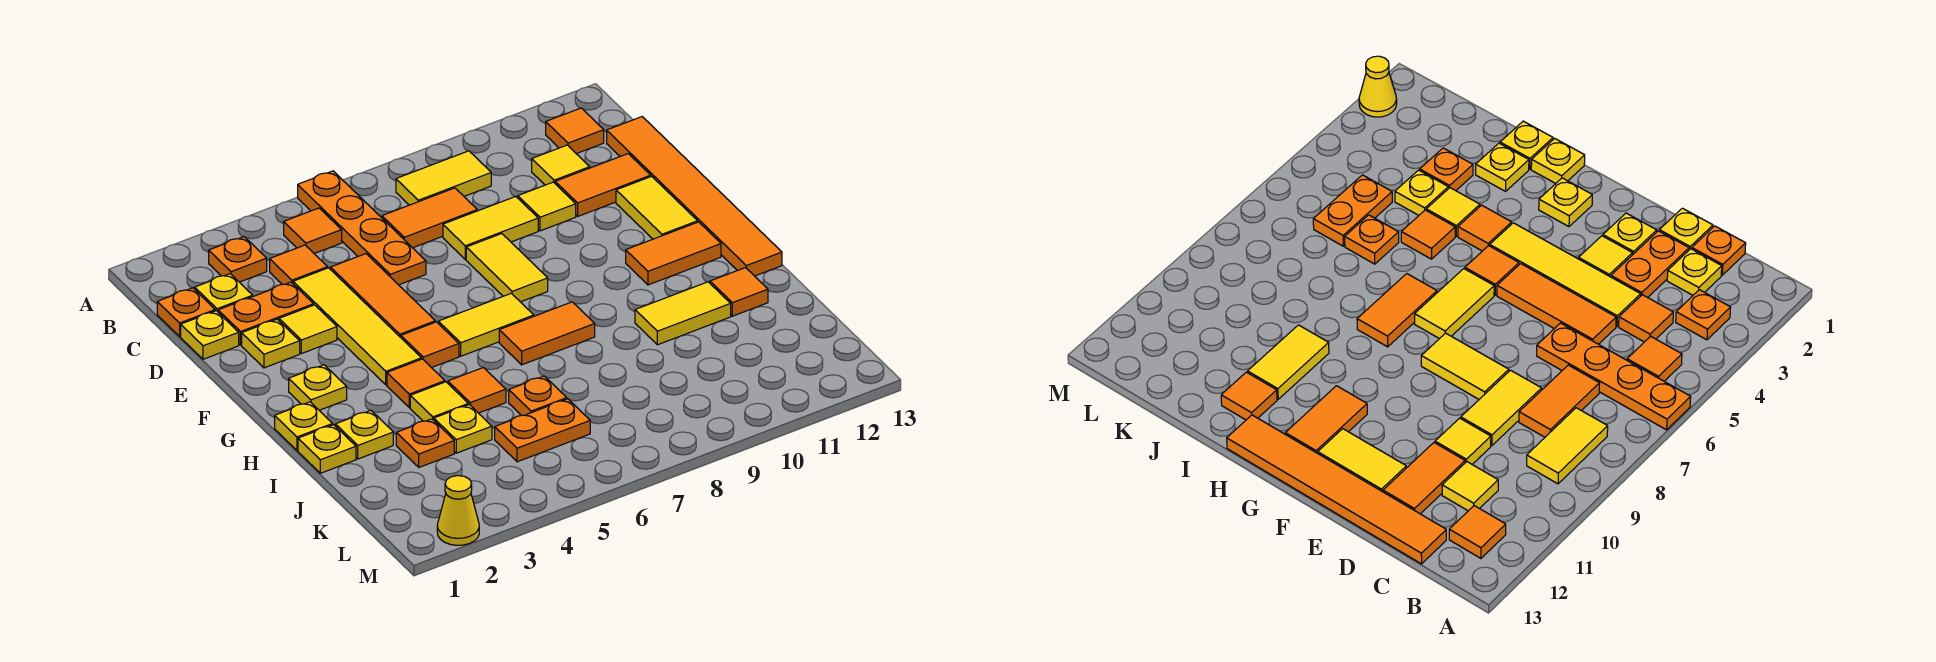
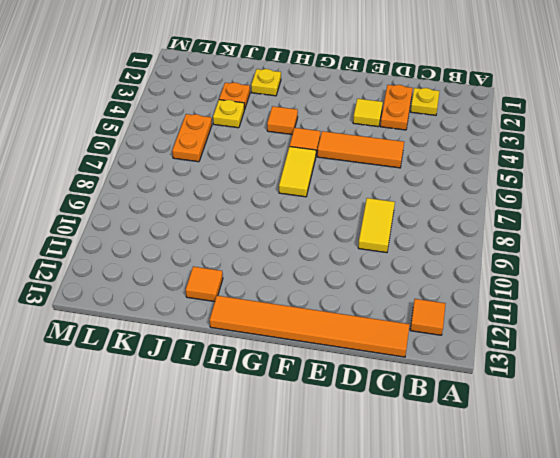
none -> orange 1x4 plate [298,171,426,285]
none -> orange 1x1 plate [209,237,267,282]
none -> orange 1x1 tile [284,208,342,254]
none -> yellow 1x2 tile [396,151,491,205]

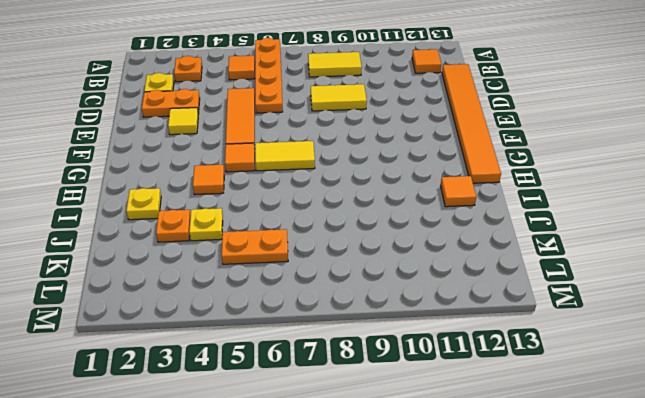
none -> orange 1x1 plate [157,288,215,336]
none -> orange 1x1 tile [270,245,328,284]
none -> orange 1x2 tile [382,188,477,248]
none -> yellow 1x1 tile [532,145,590,185]

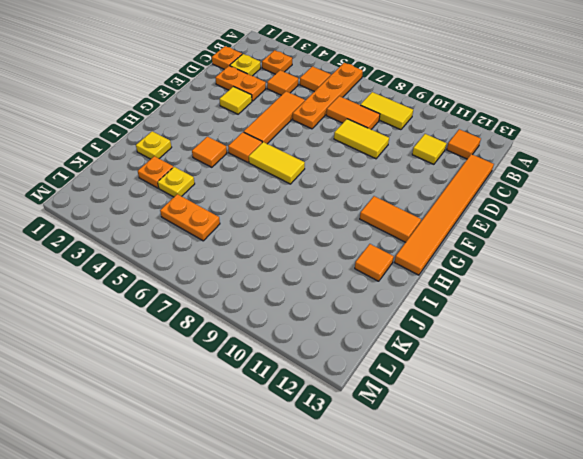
none -> yellow 1x1 plate [181,311,239,359]
none -> yellow 1x4 tile [293,268,421,385]
none -> yellow 1x1 tile [518,182,576,231]
none -> orange 1x2 tile [555,154,651,216]

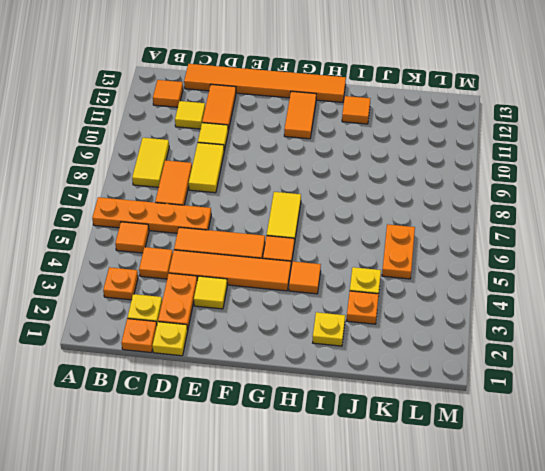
orange 1x4 tile [169,250,291,291] -> yellow 1x4 tile [293,268,421,385]
none -> yellow 1x1 plate [242,319,300,368]
none -> yellow 1x2 tile [466,234,548,302]
none -> yellow 1x2 tile [616,176,698,239]
none -> yellow 1x1 plate [289,365,347,410]

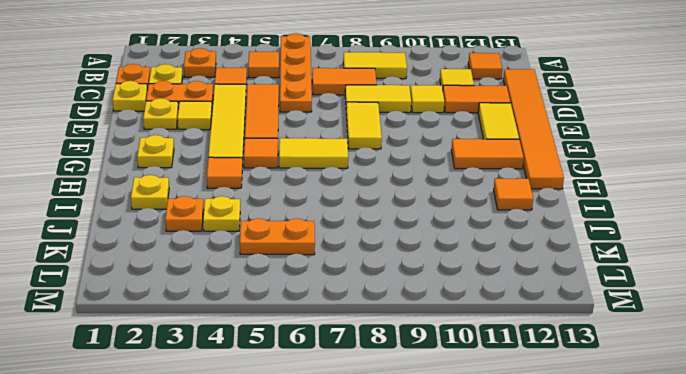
none -> yellow 1x1 plate [275,402,333,450]
none -> orange 1x2 tile [499,302,595,365]
none -> yellow 1x1 plate [298,425,356,473]
none -> yellow 1x1 tile [410,382,468,421]

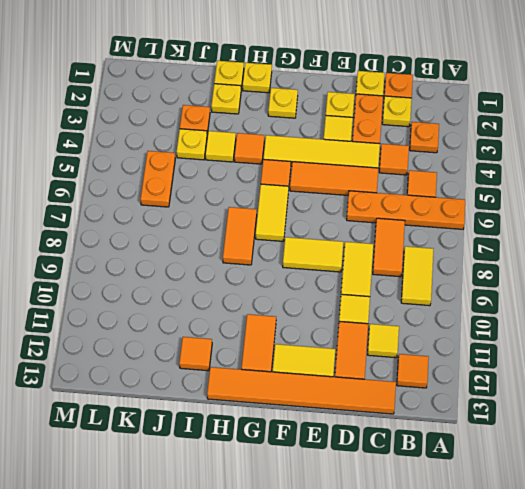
none -> orange 1x1 tile [448,368,506,413]
none -> yellow 1x2 tile [635,282,731,345]
none -> orange 1x1 plate [509,376,567,415]
none -> yellow 1x1 cone [437,476,479,545]

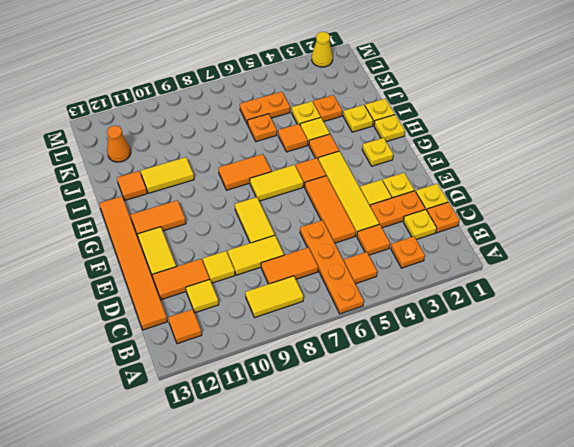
orange 1x1 cone [107,126,131,162] -> none

